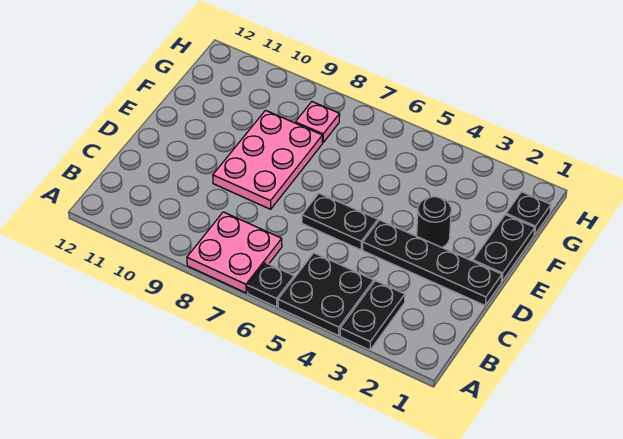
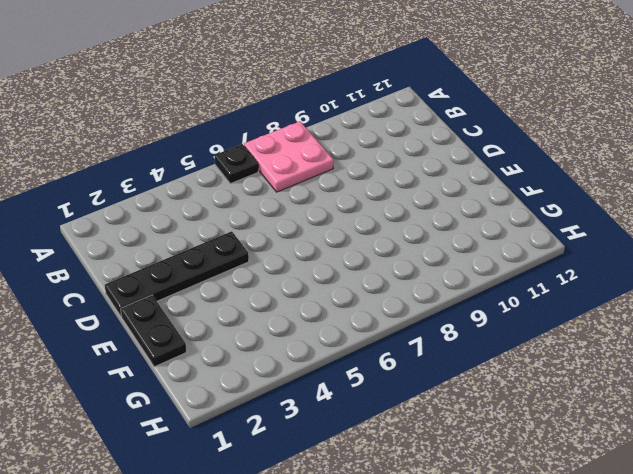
none -> black 1x2 plate [340,281,405,350]
none -> black 2x2 plate [278,253,374,336]

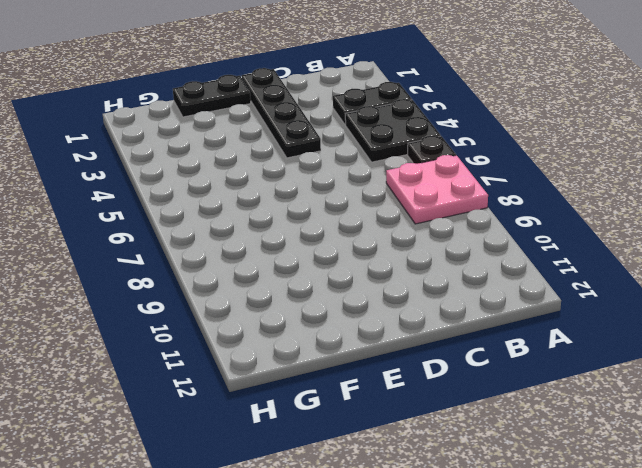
none -> black 1x2 plate [302,193,378,250]
none -> pink 2x3 plate [213,110,322,209]

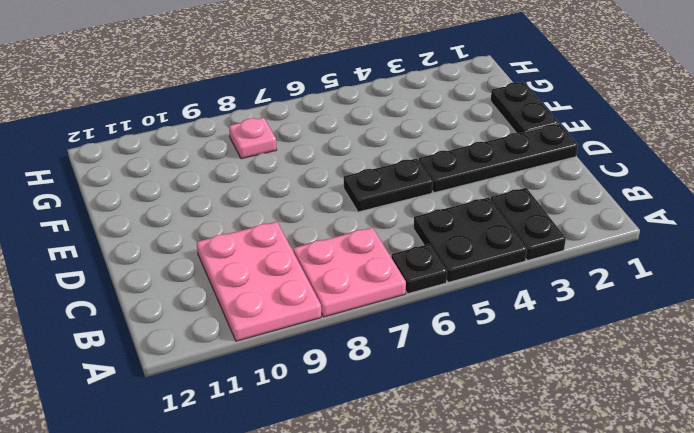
pink 2x3 plate [197,222,321,341] -> pink 2x3 plate moved to [213,110,322,209]
none -> black 1x1 round brick [417,197,451,247]
none -> black 1x1 plate [506,192,551,235]

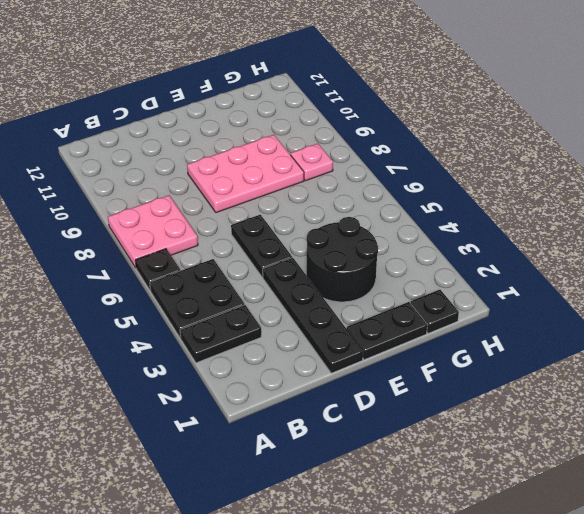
black 2x2 round brick [307,217,378,302] -> black 1x1 round brick [417,197,451,247]

